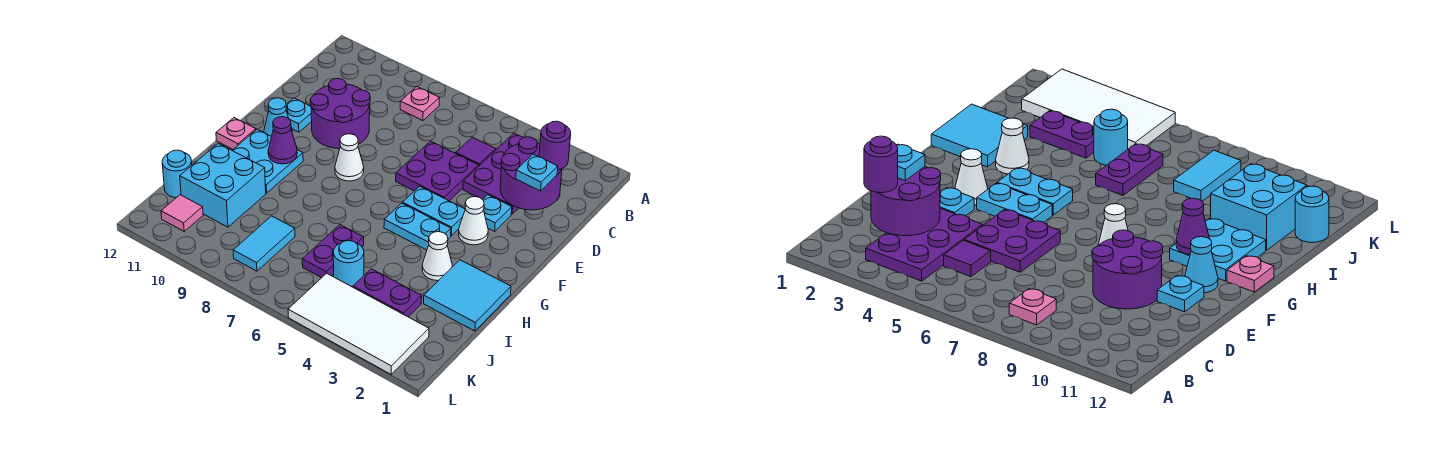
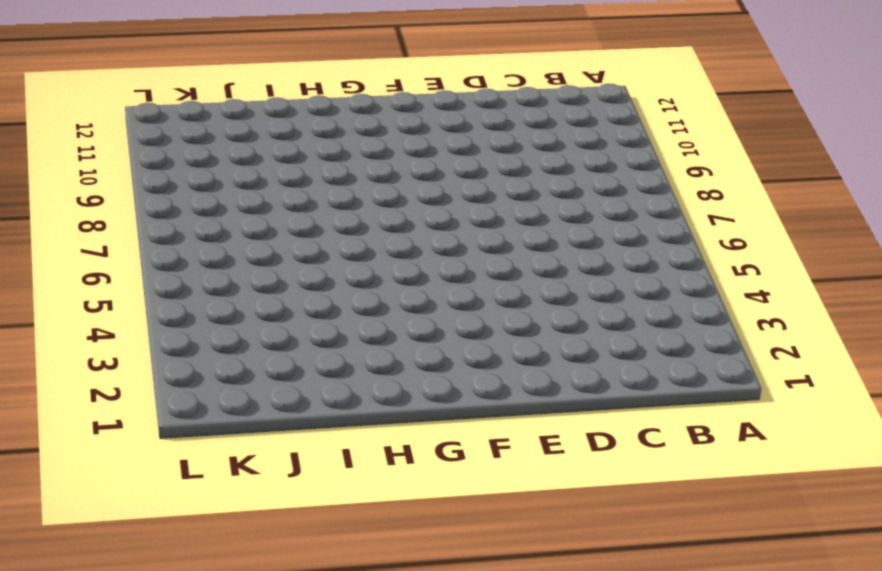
none -> purple 2x3 plate [463,133,523,214]
none -> pink 1x1 plate [400,87,439,121]
none -> purple 1x1 tile [456,137,496,166]

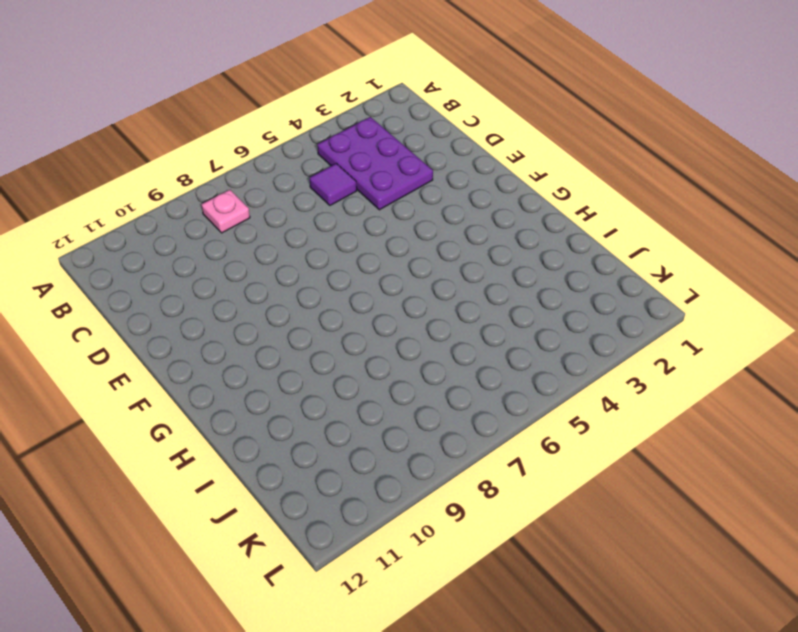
none -> purple 2x2 plate [396,141,479,201]
none -> purple 2x2 round brick [310,79,370,149]
none -> cyan 1x1 plate [482,195,512,231]

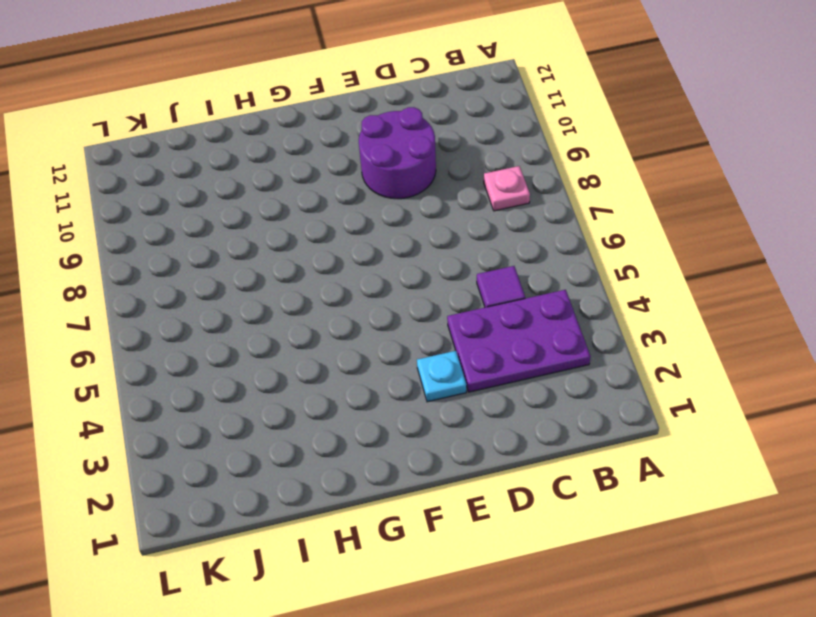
none -> purple 2x2 plate [396,141,479,201]
none -> cyan 1x1 plate [286,98,312,132]
none -> white 1x1 cone [459,197,488,245]

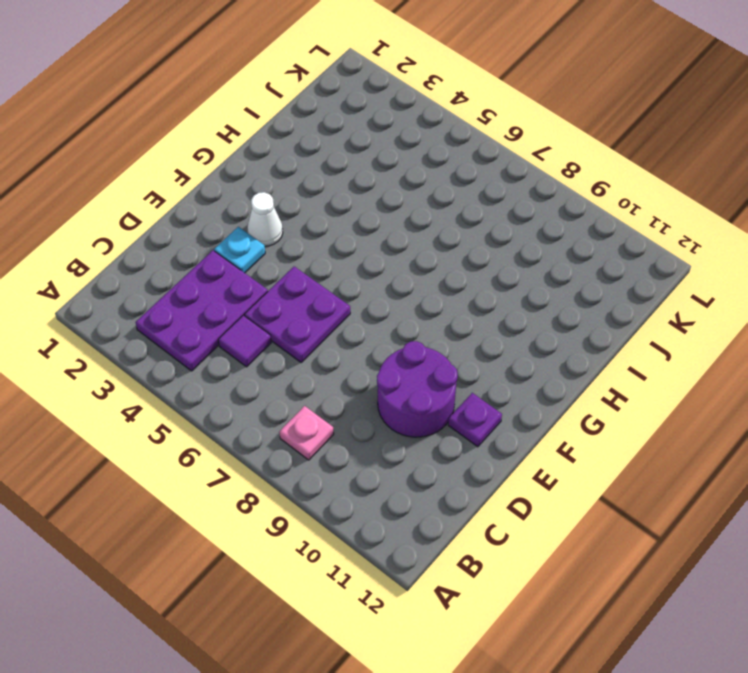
purple 1x1 plate [448,393,502,447] -> cyan 1x1 plate [286,98,312,132]
none -> cyan 1x2 plate [403,186,465,236]
none -> white 1x1 cone [335,134,364,181]
none -> cyan 1x1 cone [264,98,292,136]

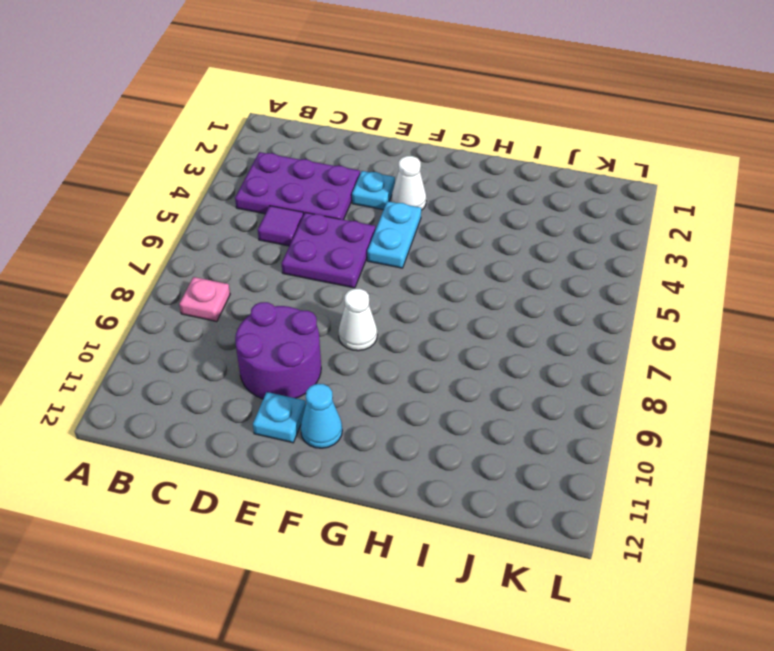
none -> cyan 1x2 plate [384,203,451,250]
none -> cyan 2x2 plate [232,129,303,193]
none -> pink 1x1 plate [216,118,256,149]

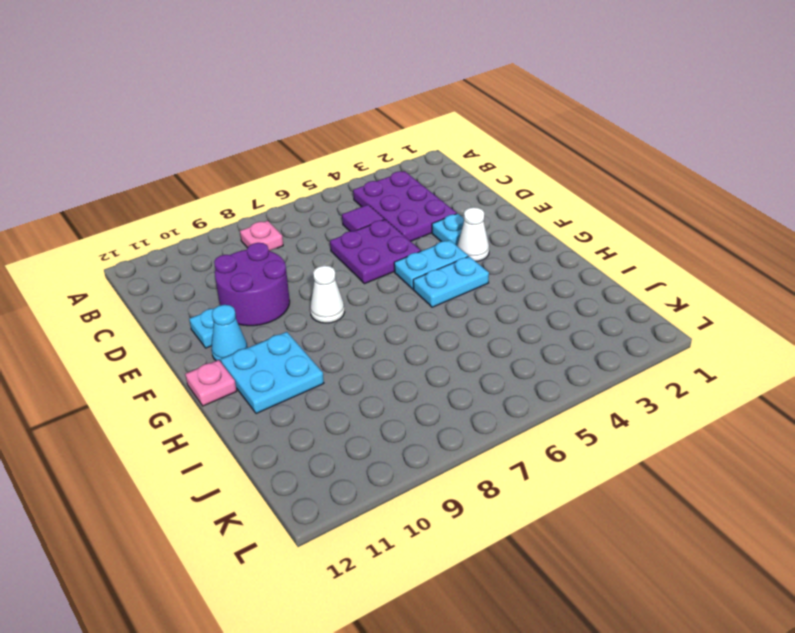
none -> cyan 2x2 tile [424,260,511,331]
none -> white 1x1 cone [422,232,452,281]
none -> purple 1x2 plate [302,225,364,278]

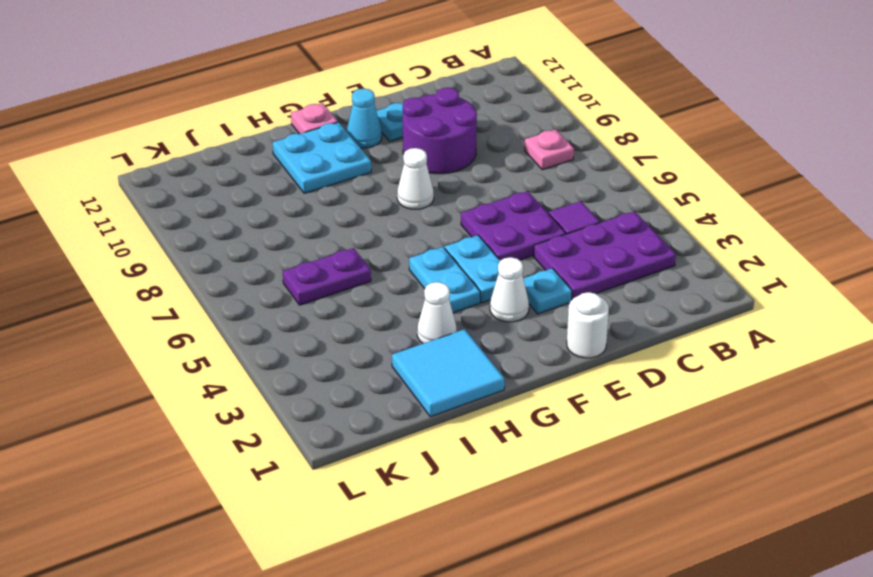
white 1x1 round brick [567,292,609,358] -> none
none -> cyan 2x2 brick [180,144,266,227]
none -> purple 1x2 plate [353,269,422,317]
none -> cyan 1x1 round brick [333,241,364,287]

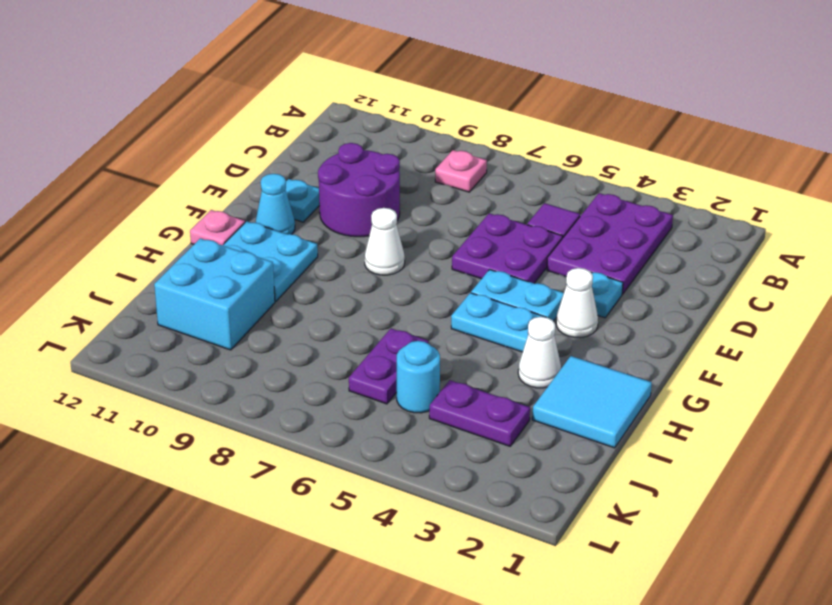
none -> cyan 1x2 tile [233,216,295,271]
none -> cyan 1x1 round brick [162,150,192,198]
none -> white 2x4 tile [288,273,429,374]

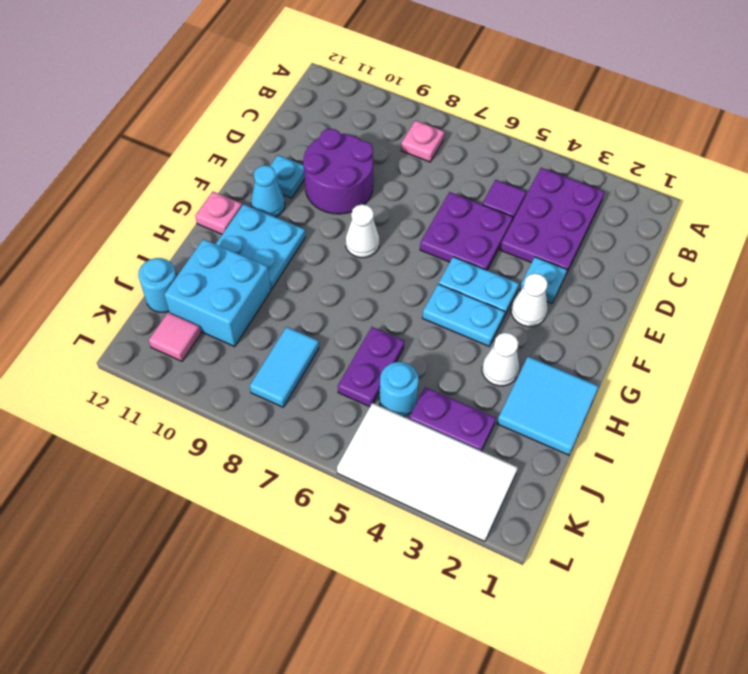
none -> purple 2x2 round brick [500,137,562,210]
none -> purple 1x1 cone [268,117,297,164]
none -> purple 1x1 round brick [539,121,571,170]

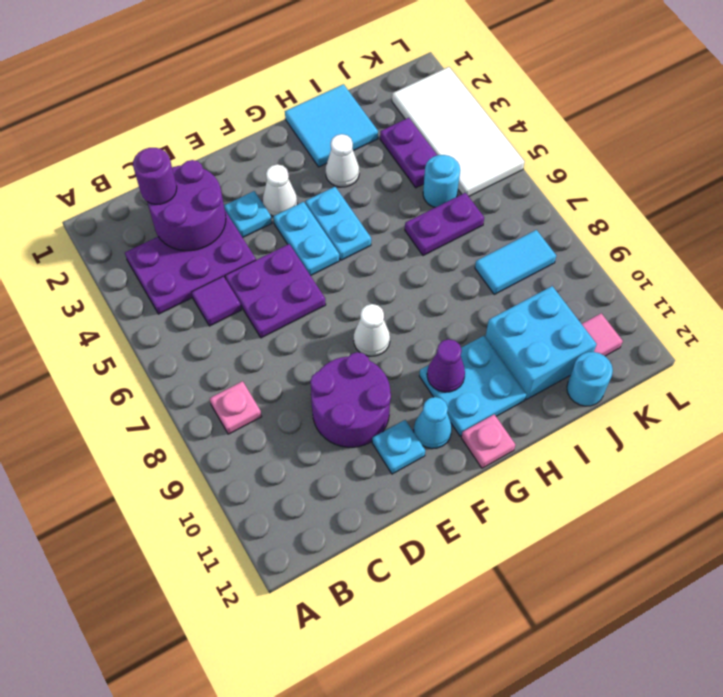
none -> cyan 1x1 plate [516,154,558,191]

